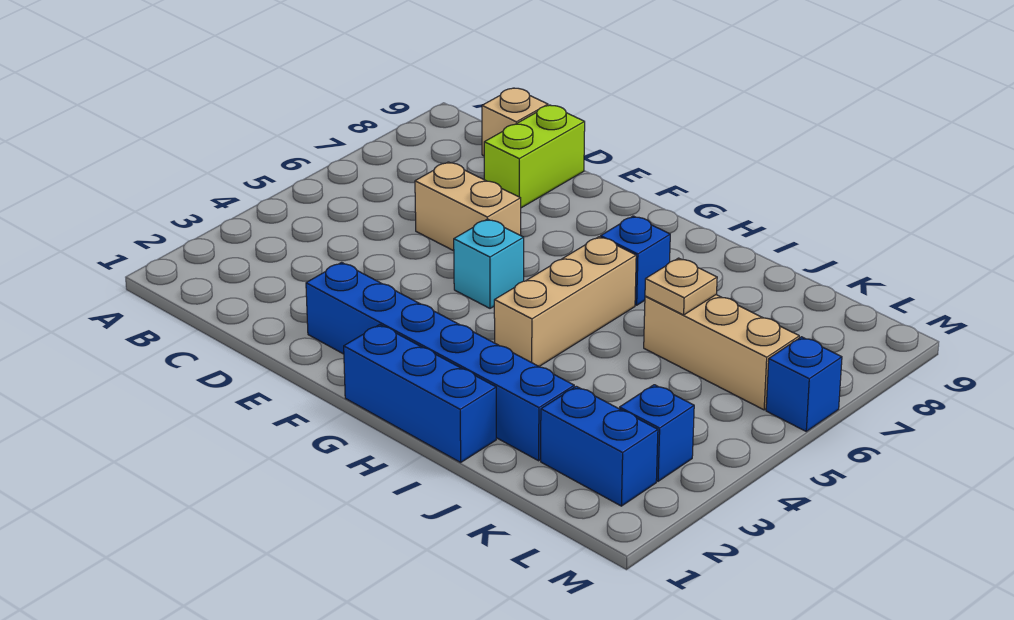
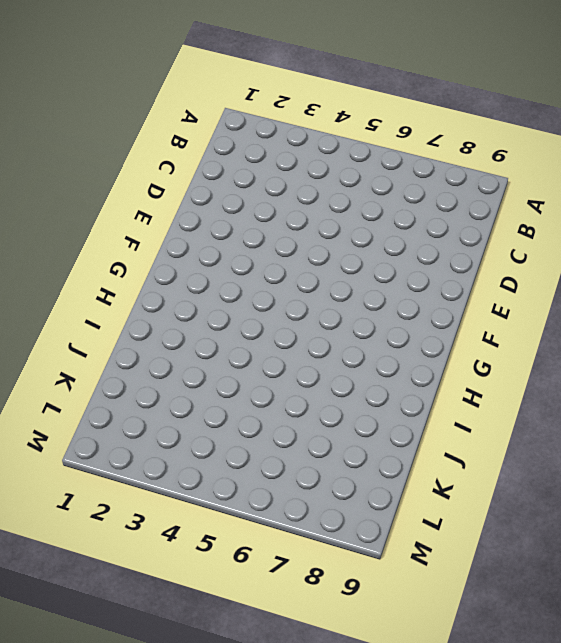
none -> tan 1x1 brick [482,88,548,156]
none -> tan 1x2 brick [415,162,521,251]
none -> lime 1x2 brick [484,105,585,208]

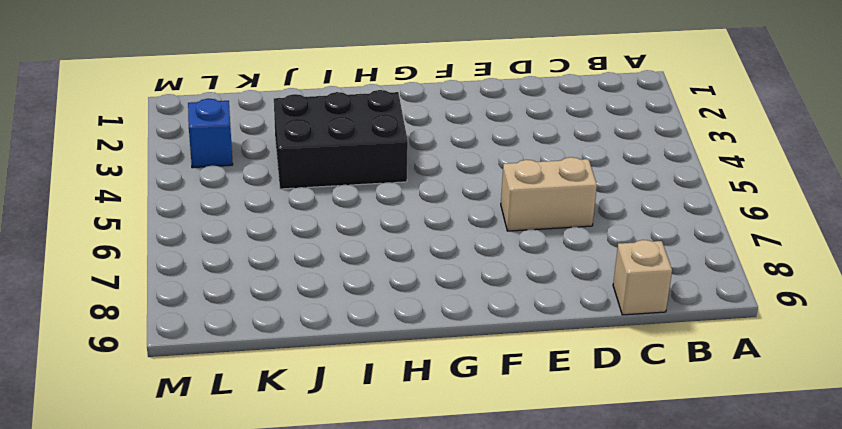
black 2x3 brick [274,90,408,189] -> tan 1x3 brick [494,237,636,366]
none -> lime 1x2 brick [484,105,585,208]
none -> blue 1x6 brick [306,262,574,461]
none -> cyan 1x1 brick [454,219,524,308]

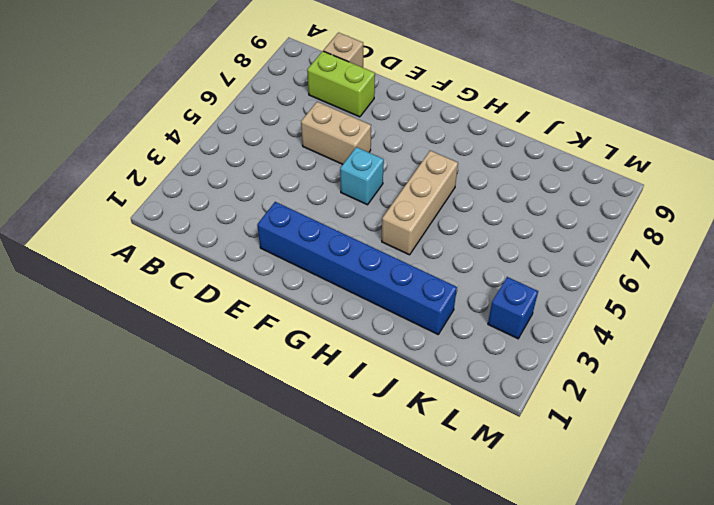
lime 1x2 brick [307,51,375,117] -> lime 1x2 brick turned to [484,105,585,208]
none -> blue 1x3 brick [344,325,496,462]
none -> blue 1x1 brick [601,216,670,305]
none -> tan 1x3 brick [644,295,799,410]

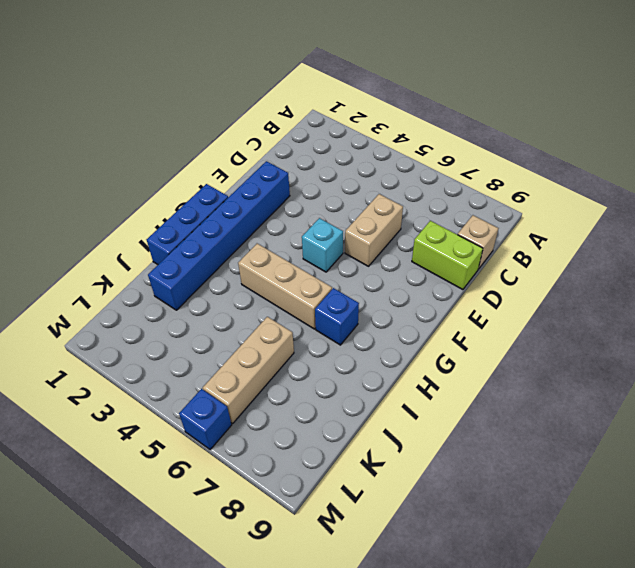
none -> blue 1x2 brick [541,386,658,506]
none -> blue 1x1 brick [620,385,694,481]
none -> tan 1x1 plate [645,258,717,315]

